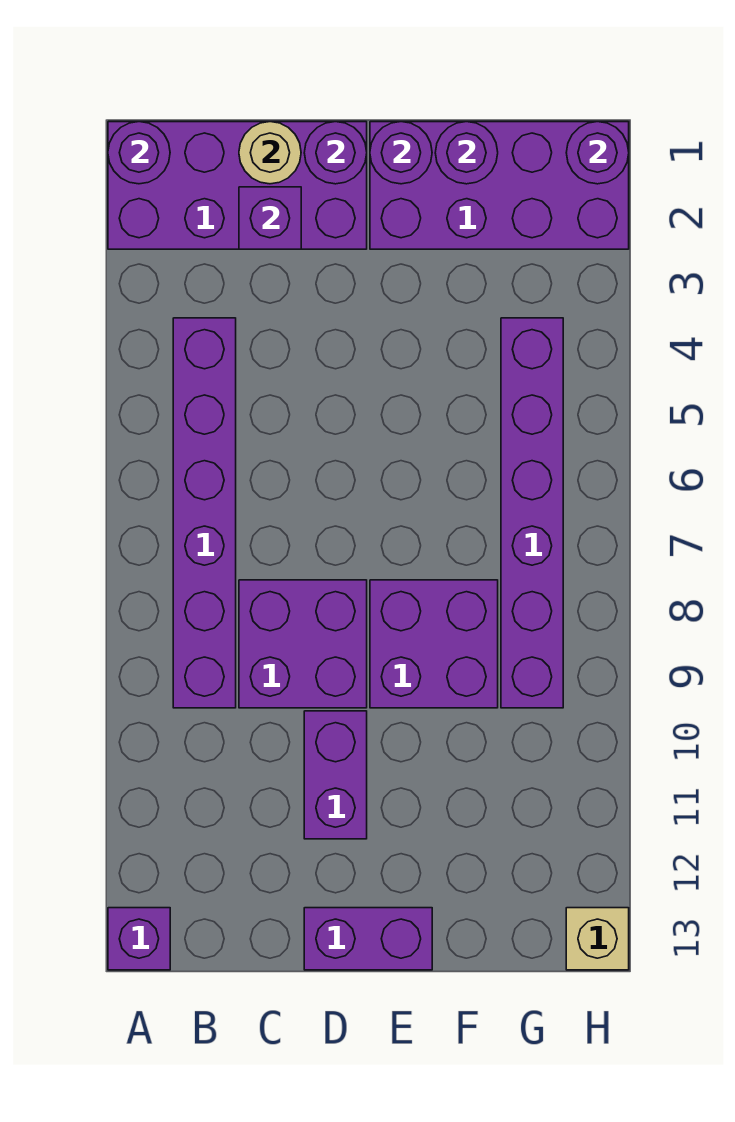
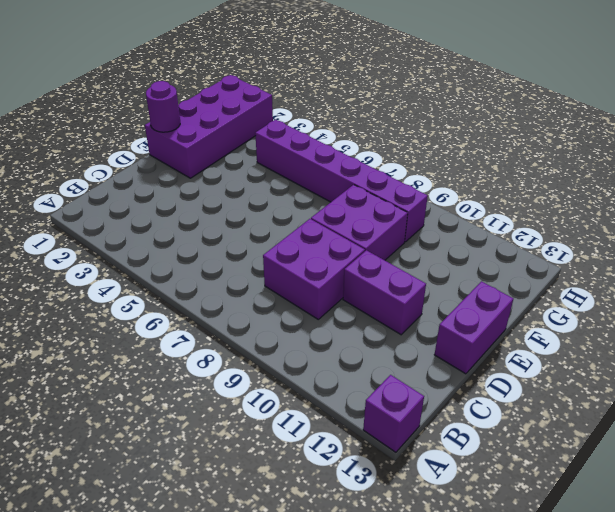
none -> purple 2x4 brick [108,122,367,249]
none -> purple 1x6 brick [173,318,236,708]
none -> tan 1x1 brick [566,908,629,970]

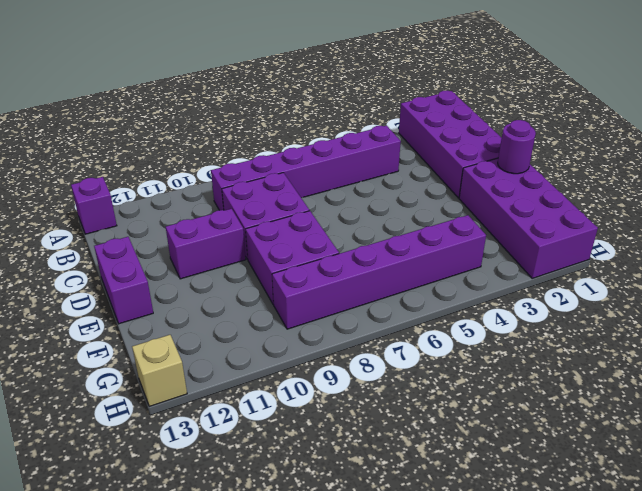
none -> purple 1x1 round brick [108,122,170,184]
none -> tan 1x1 round brick [239,122,301,184]
none -> purple 1x1 brick [239,187,301,249]

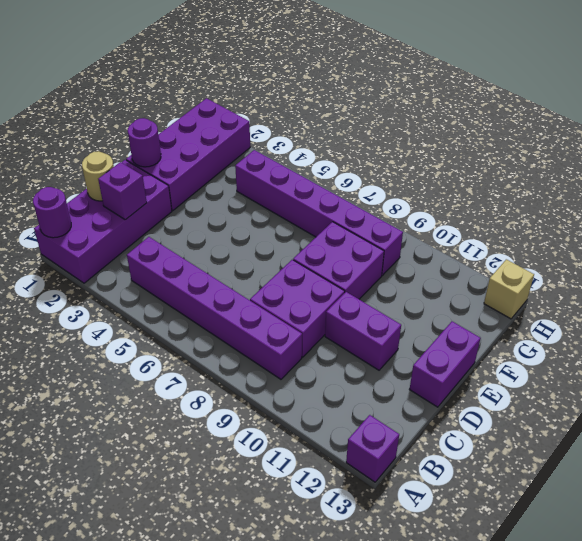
none -> purple 1x1 round brick [304,122,367,184]
none -> purple 1x1 round brick [435,122,498,184]
none -> purple 1x1 round brick [566,122,629,184]

